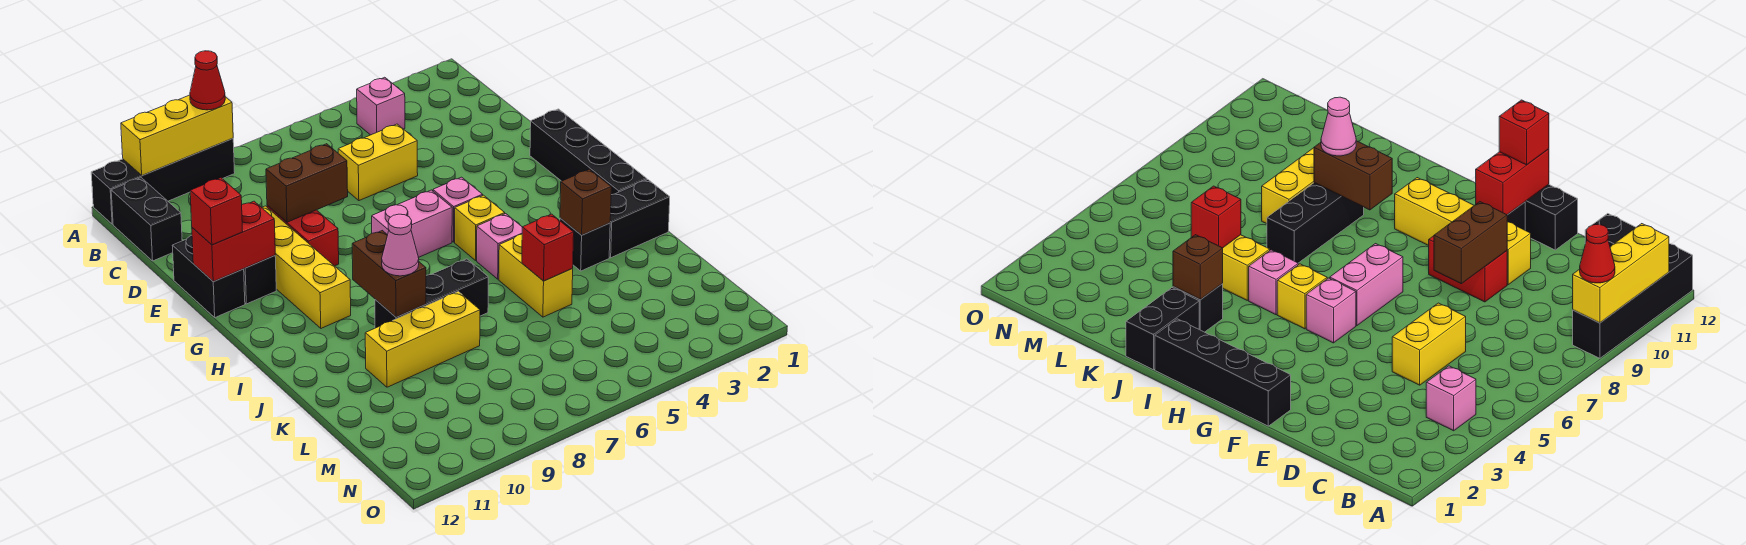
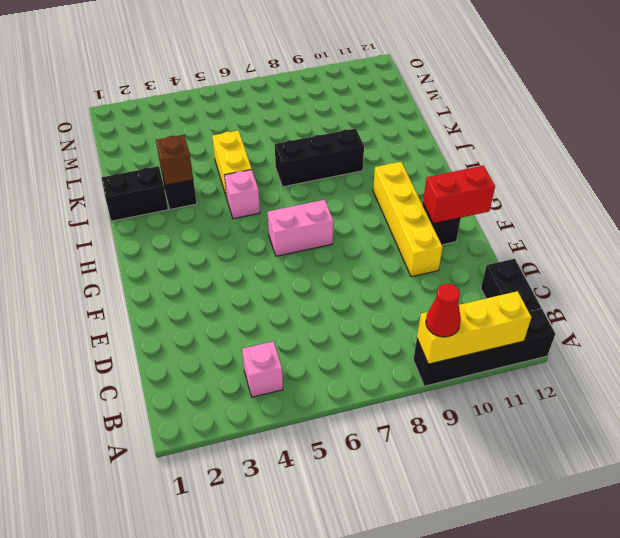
none -> yellow 1x2 brick [338,124,418,201]
none -> red 1x2 brick [267,206,339,266]
none -> black 1x2 brick [172,235,245,317]

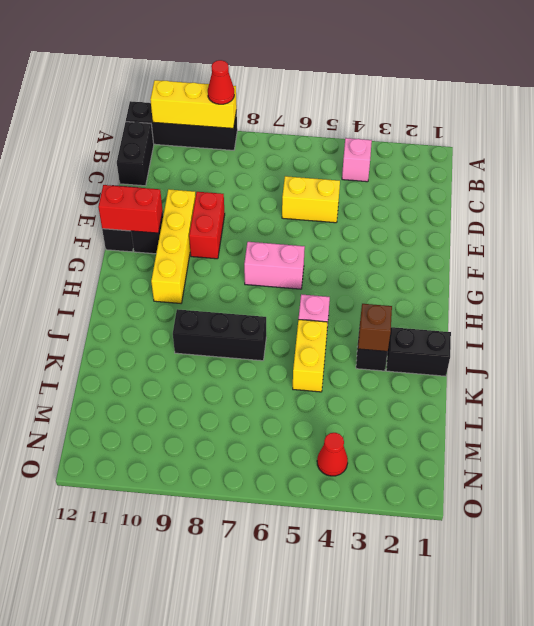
red 1x1 cone [317,433,348,476] -> none
none -> black 1x4 brick [530,109,647,195]
none -> pink 1x1 brick [433,177,483,242]
none -> yellow 1x1 brick [455,195,505,260]

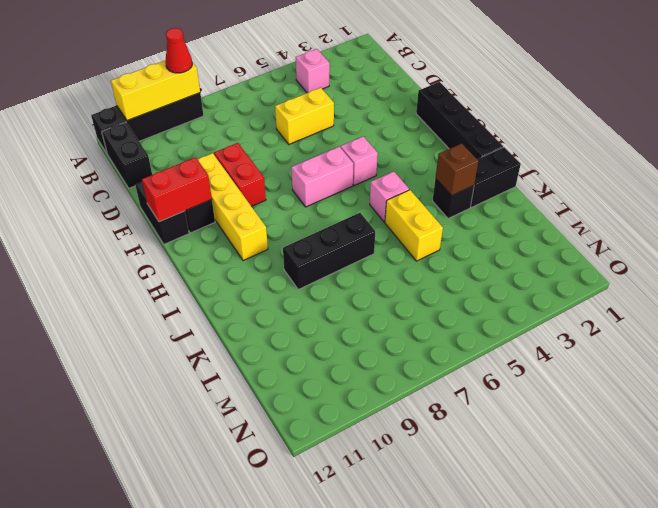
none -> yellow 1x1 brick [455,195,505,260]
none -> yellow 1x3 brick [365,292,480,387]
none -> brown 1x2 brick [266,144,348,222]

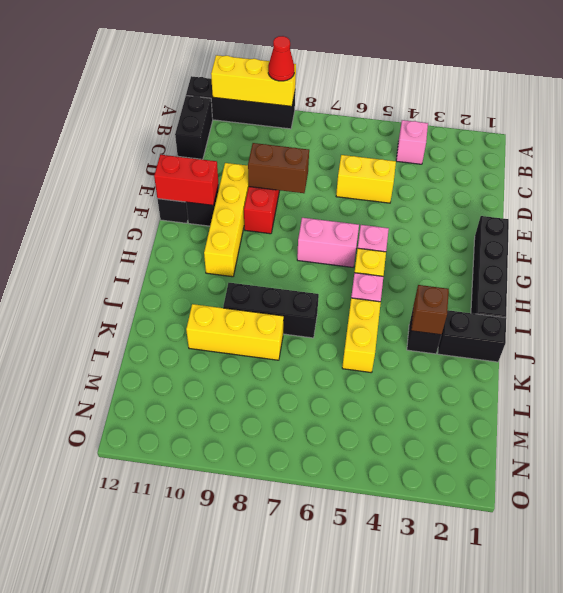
none -> brown 1x2 brick [352,231,426,317]
none -> red 1x1 brick [522,214,574,281]
none -> red 1x1 brick [190,178,243,245]

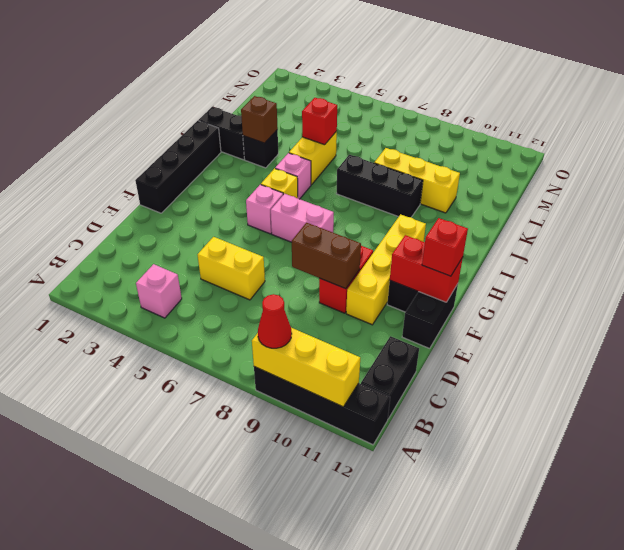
none -> brown 1x2 brick [352,231,426,317]
none -> pink 1x1 cone [382,214,419,276]

